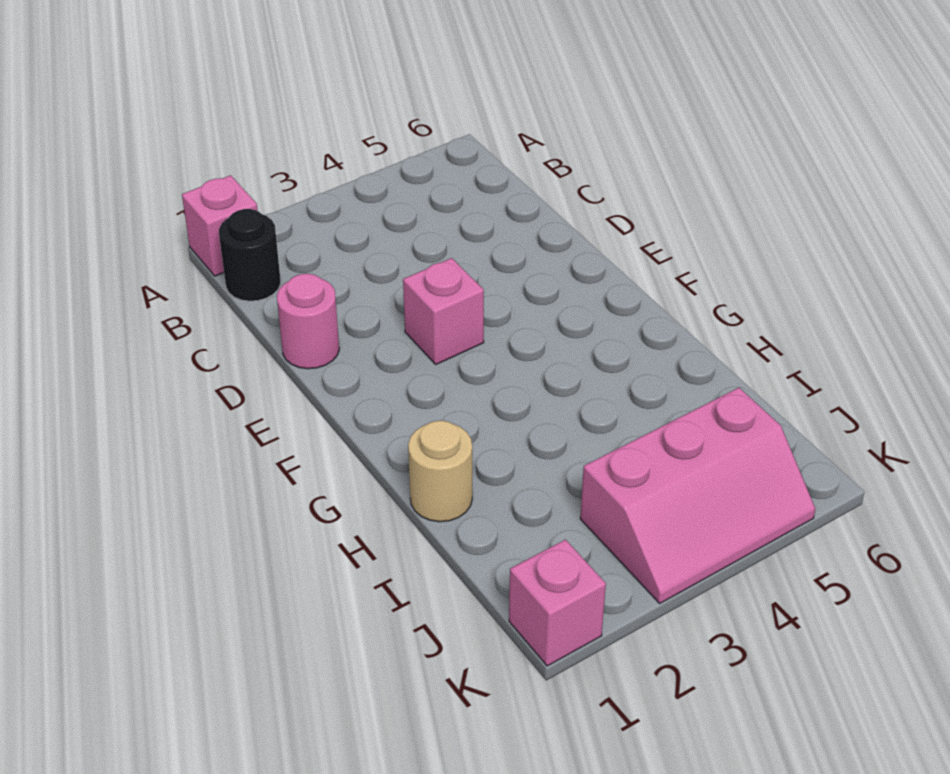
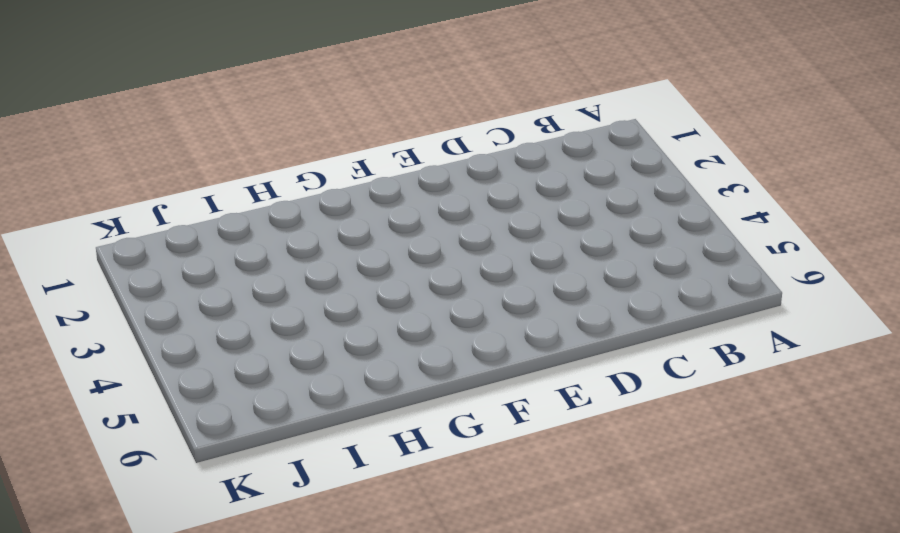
none -> pink 1x1 brick [182,175,258,276]
none -> black 1x1 round brick [219,209,281,301]

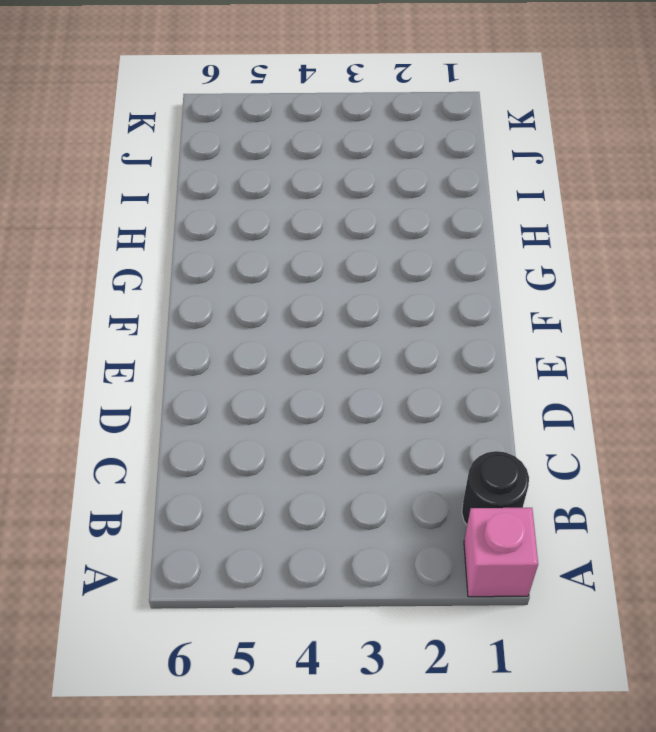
none -> pink 1x1 round brick [277,274,339,369]
none -> pink 1x1 brick [403,258,484,364]

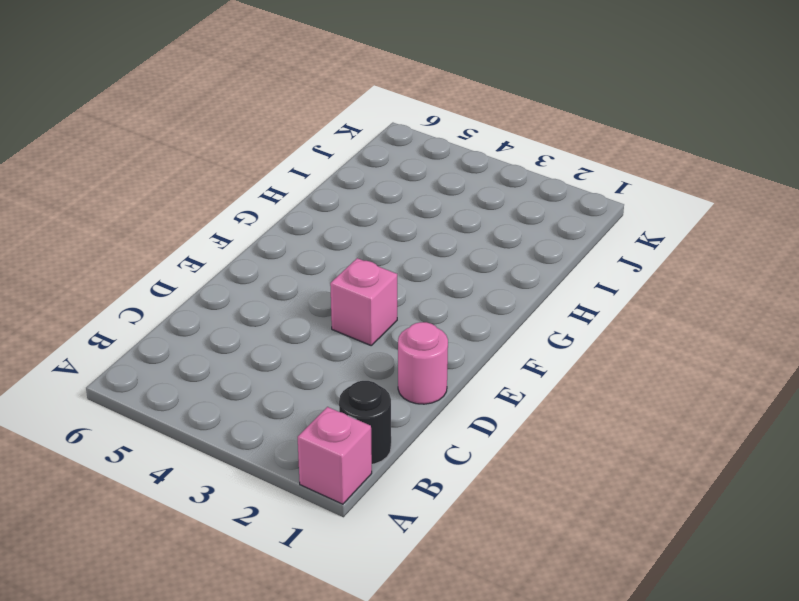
none -> tan 1x1 round brick [408,421,472,522]
none -> pink 2x3 slope [580,388,815,603]

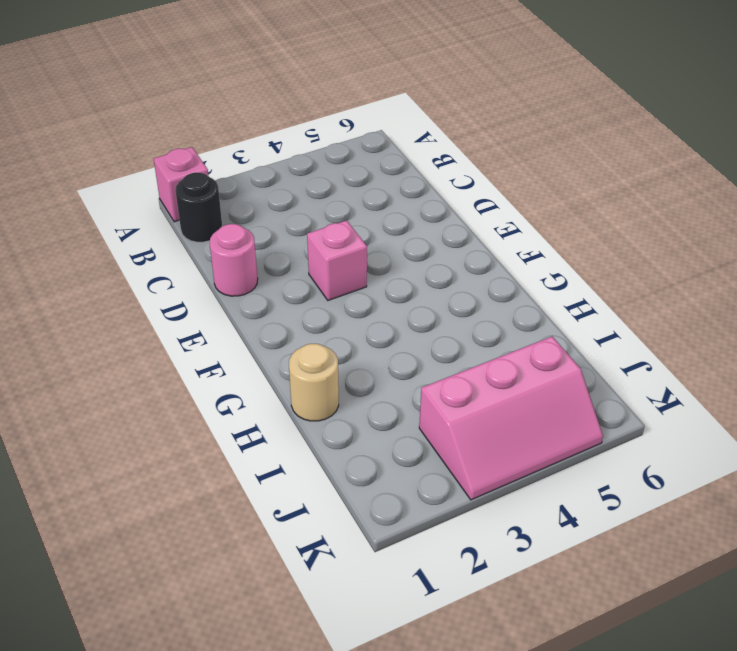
none -> pink 1x1 brick [509,540,606,666]

